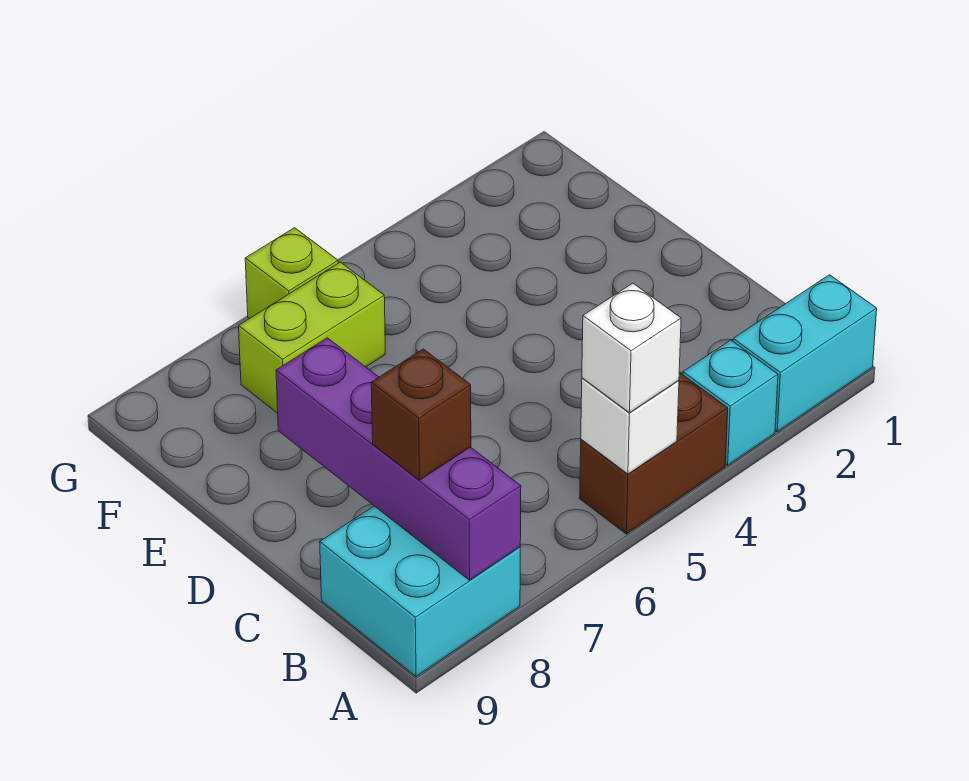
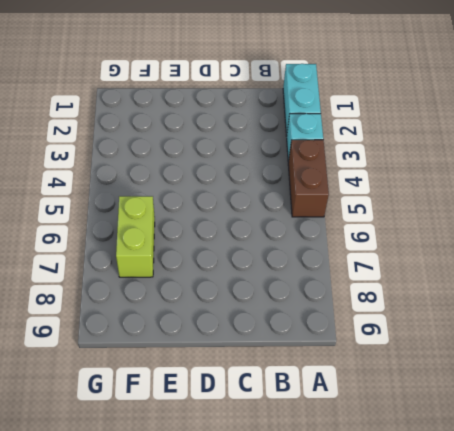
none -> cyan 2x2 brick [320,506,520,677]
none -> lime 1x1 brick [245,228,338,319]

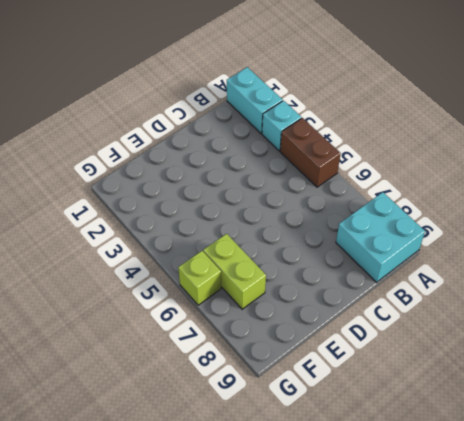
none -> white 1x1 brick [581,378,679,474]
none -> purple 1x4 brick [276,338,521,580]

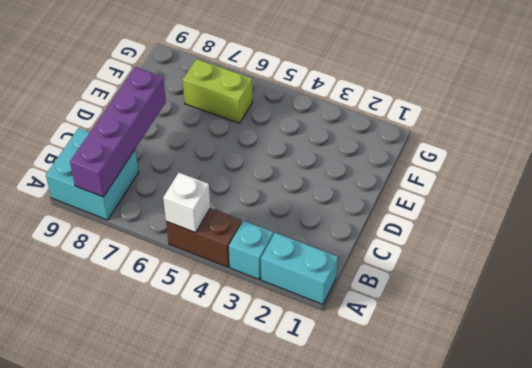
none -> lime 1x1 brick [245,228,338,319]
none -> white 1x1 brick [582,283,681,413]

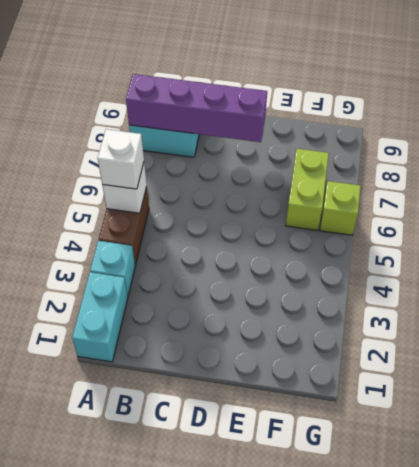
none -> brown 1x1 brick [371,349,471,480]

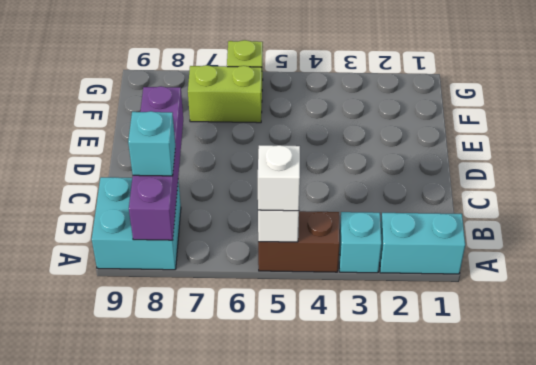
cyan 1x1 brick [128,111,175,176] -> brown 1x1 brick [371,349,471,480]

